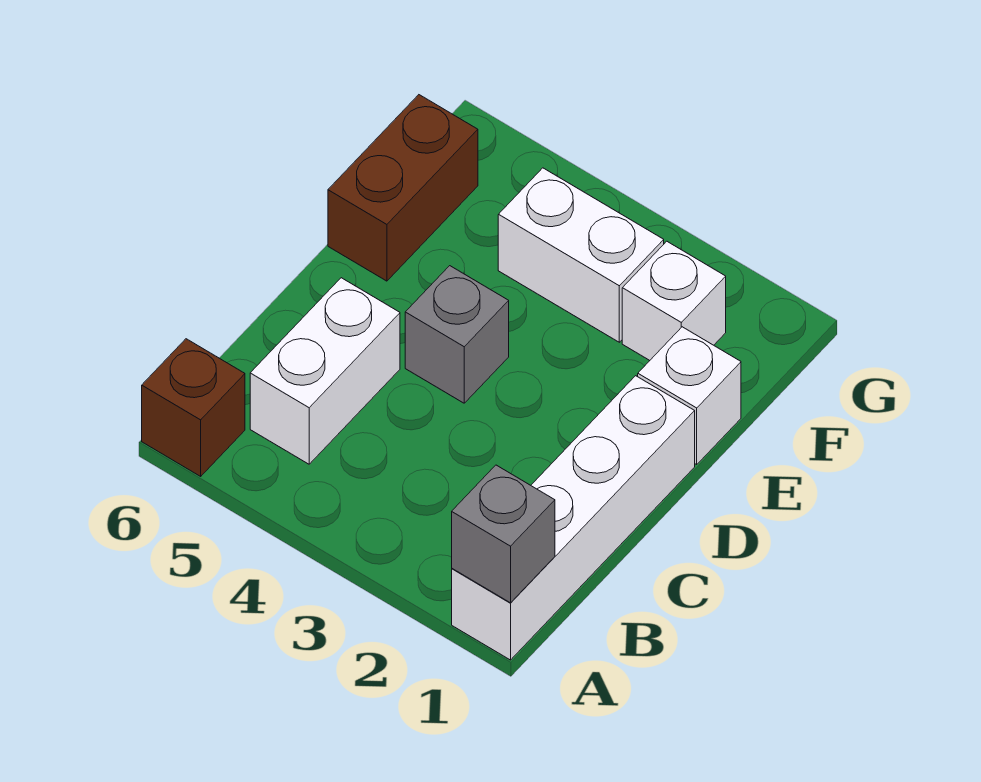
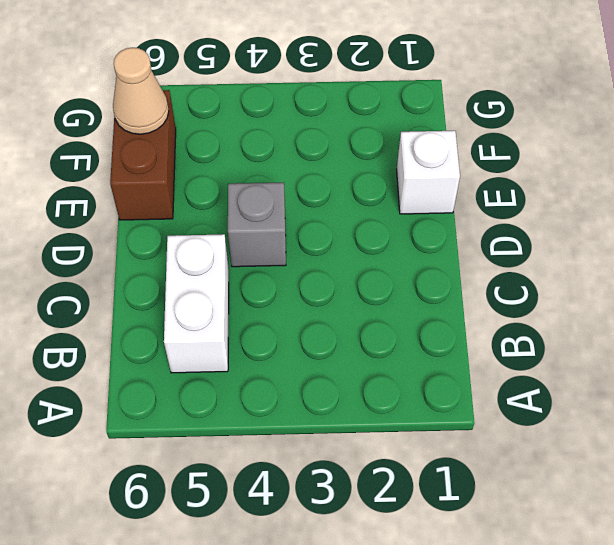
tan 1x1 cone [113,47,169,134] -> none
none -> white 1x4 brick [452,376,695,660]
none -> brown 1x1 brick [142,339,245,476]

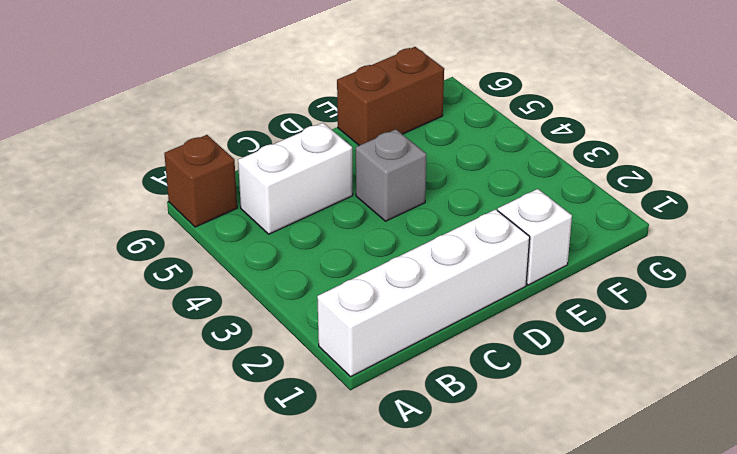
none -> white 1x1 brick [622,241,726,360]
none -> white 1x2 brick [498,168,664,342]

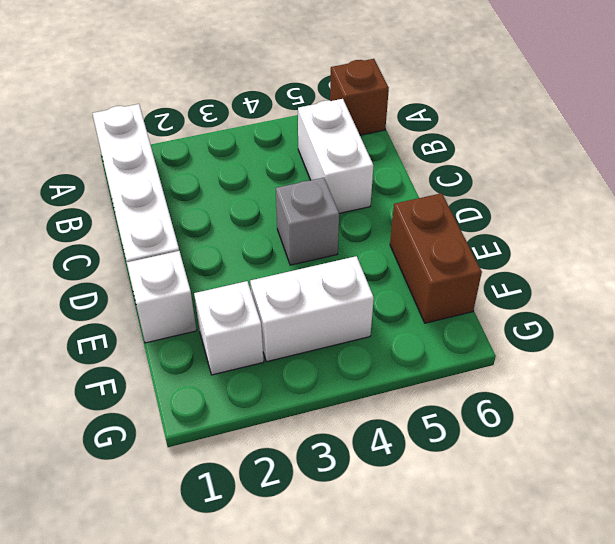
none -> grey 1x1 brick [452,465,555,603]

